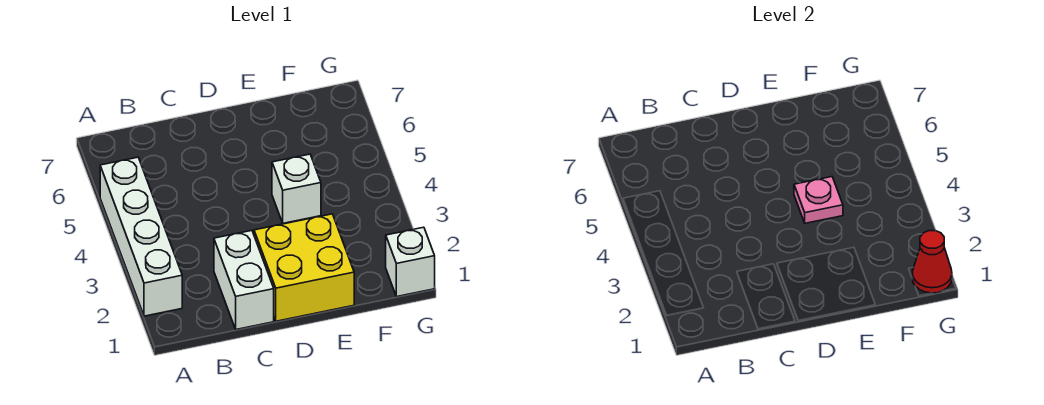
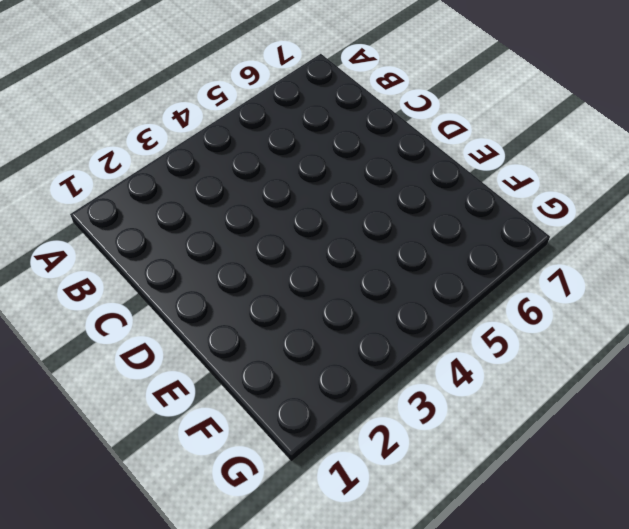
none -> white 1x4 brick [100,157,182,316]
none -> white 1x2 brick [214,231,274,329]

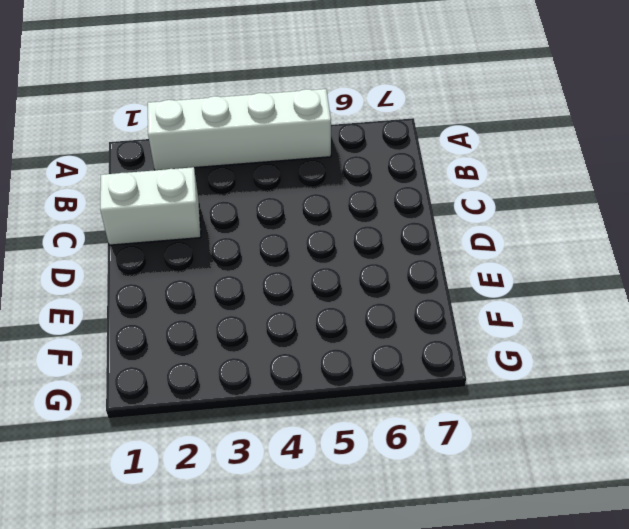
none -> yellow 2x2 brick [254,214,354,321]
none -> white 1x1 brick [272,154,321,223]

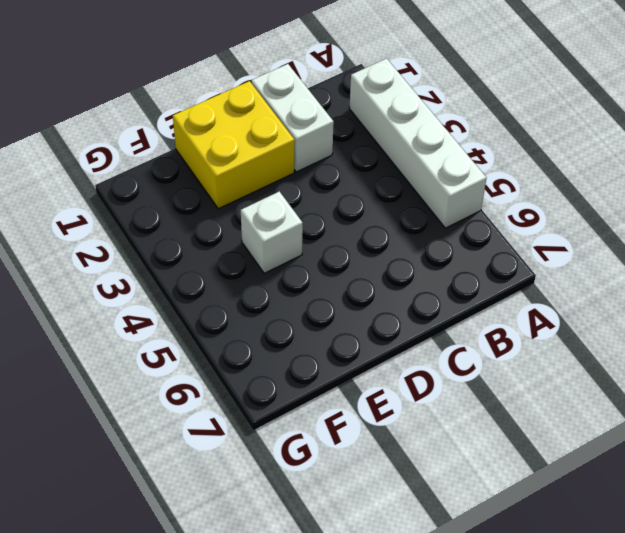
none -> white 1x1 brick [386,227,435,297]
none -> pink 1x1 plate [794,177,843,223]

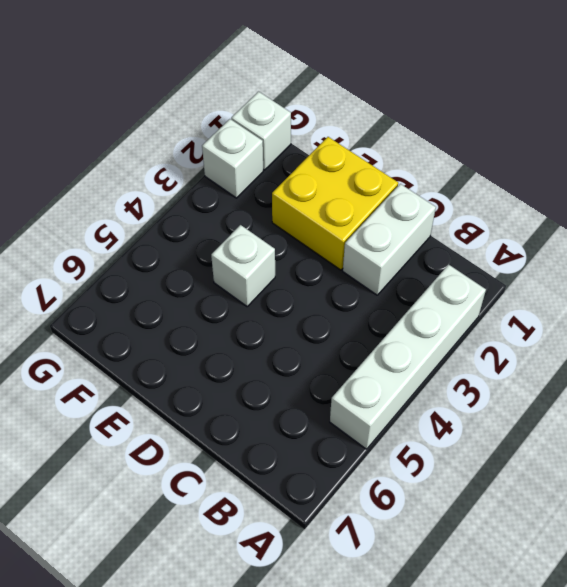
white 1x1 brick [202,119,263,198] -> none
none -> pink 1x1 plate [794,177,843,223]
none -> red 1x1 cone [912,231,952,293]

